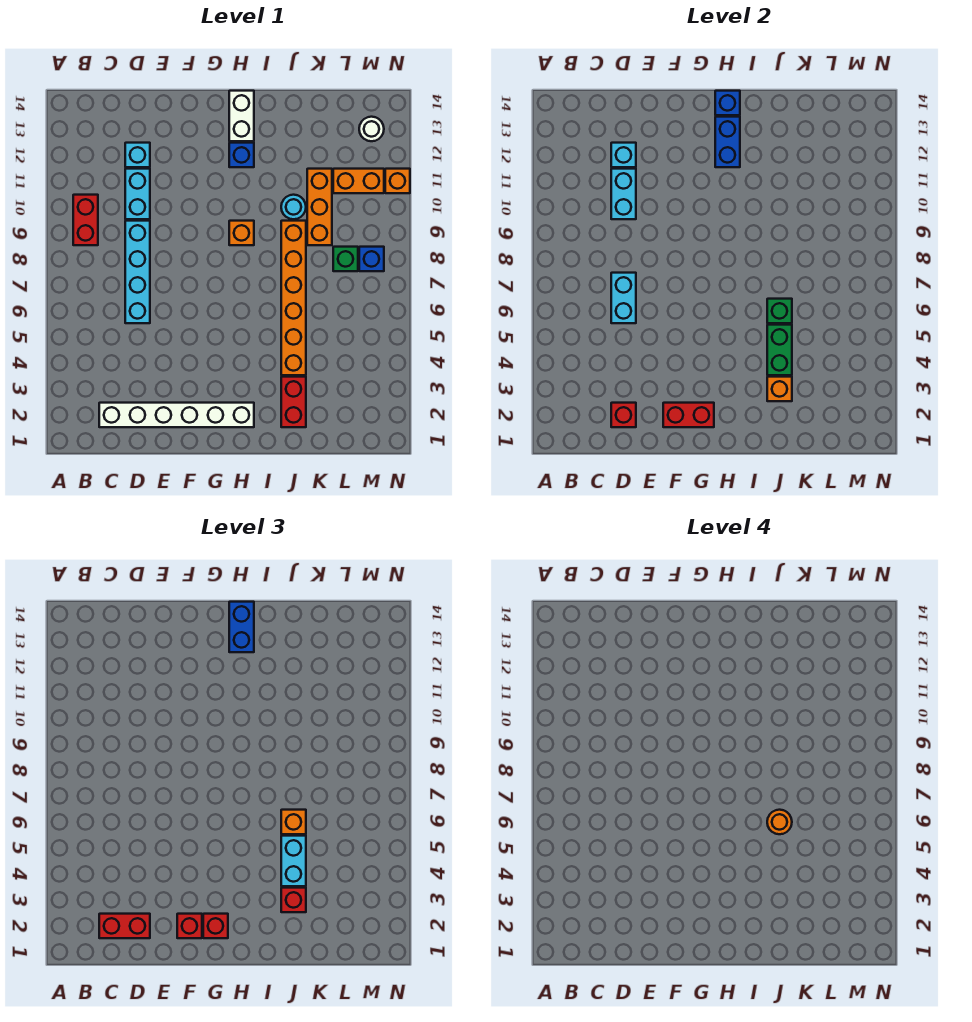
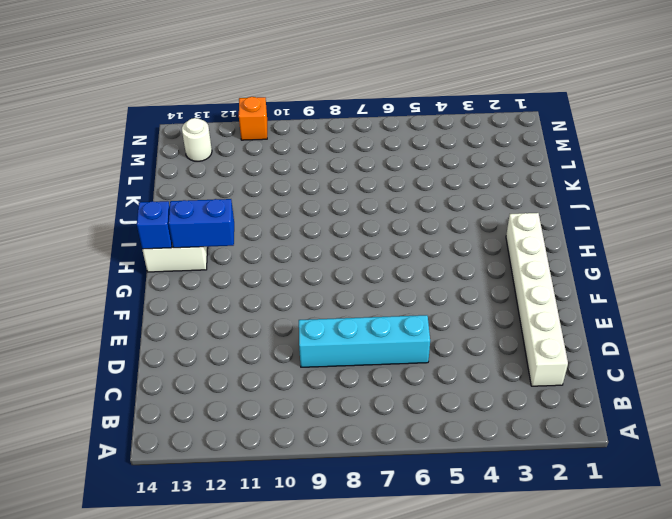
none -> red 1x2 brick [73,195,98,245]
none -> cyan 1x2 brick [125,169,150,219]
none -> cyan 1x1 brick [125,143,150,167]
none -> orange 1x1 brick [229,221,254,245]

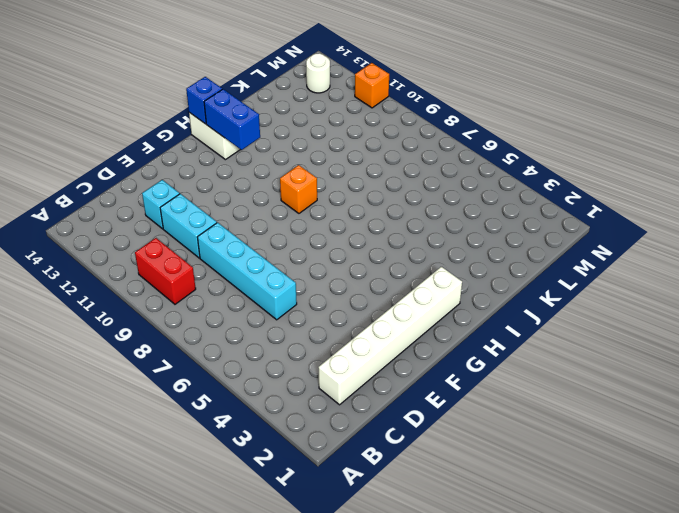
none -> blue 1x1 brick [229,143,254,167]
none -> red 1x2 brick [281,377,306,427]
none -> orange 1x6 brick [281,221,306,375]
none -> cyan 1x1 round brick [281,195,306,219]

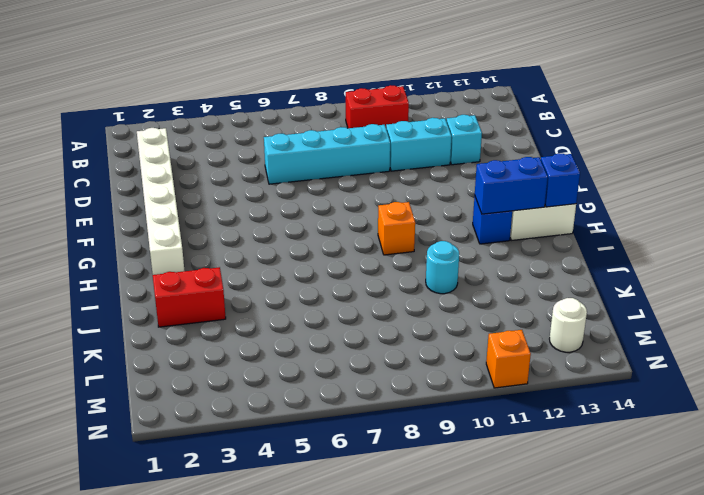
none -> orange 1x6 brick [281,221,306,375]
none -> orange 1x3 brick [307,169,332,245]
none -> green 1x1 brick [333,247,358,271]
none -> orange 1x2 brick [333,169,384,193]

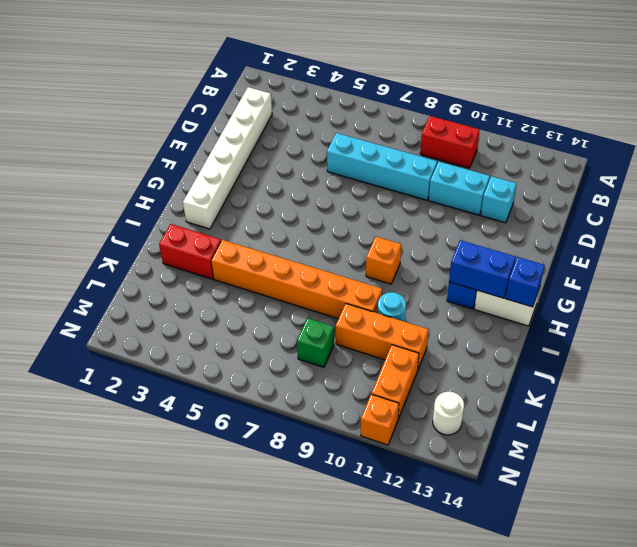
none -> blue 1x1 brick [359,247,384,271]
none -> red 1x1 brick [611,403,636,427]
none -> cyan 1x2 brick [611,273,636,323]
none -> cyan 1x2 brick [611,169,636,219]

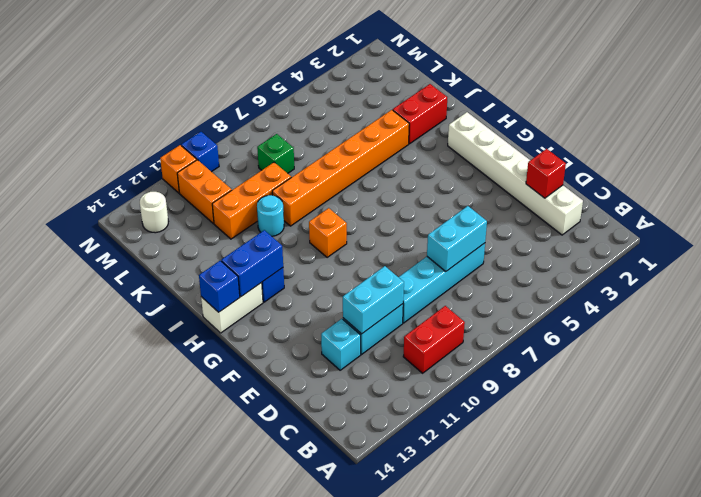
blue 1x1 brick [181,132,219,172] -> blue 1x1 brick moved to [359,247,384,271]
none -> cyan 1x1 brick [611,143,636,167]
none -> red 1x2 brick [663,403,714,427]
none -> orange 1x1 brick [767,377,792,401]
none -> green 1x2 brick [767,325,792,375]

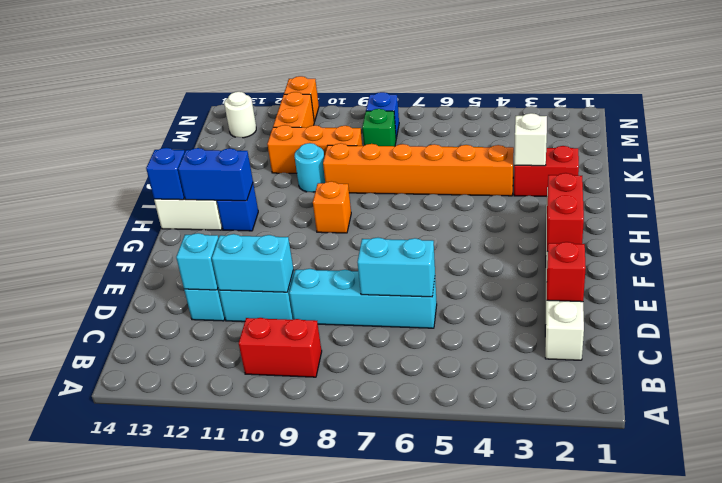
white 1x1 brick [514,113,547,166] -> orange 1x1 brick [767,377,792,401]
none -> green 1x2 brick [767,325,792,375]
none -> green 1x1 brick [767,299,792,323]
none -> red 1x2 brick [99,914,150,938]
none -> red 1x1 brick [177,914,202,938]

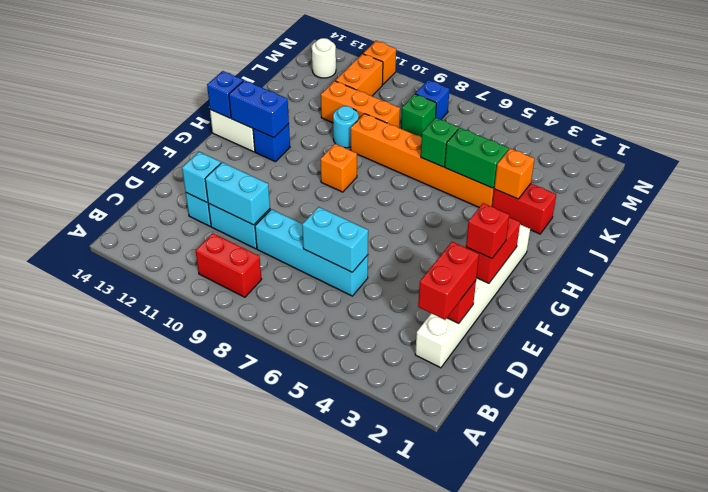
none -> red 1x1 brick [203,914,228,938]
none -> blue 1x2 brick [229,602,254,652]
none -> red 1x1 brick [281,888,306,912]
none -> cyan 1x2 brick [281,836,306,886]

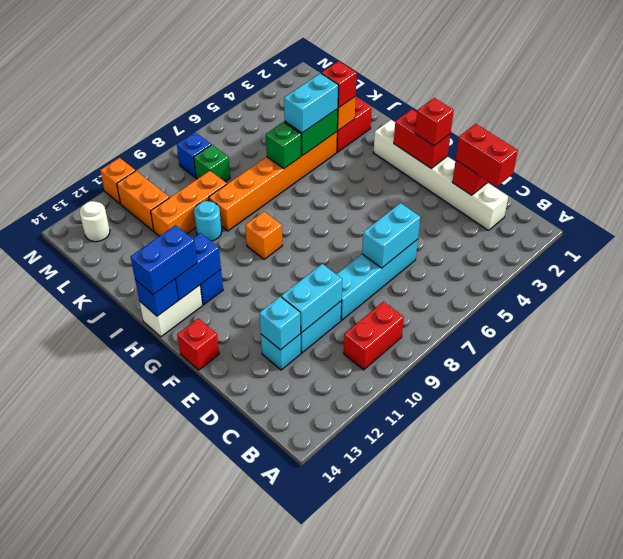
red 1x1 brick [177,318,219,370] -> red 1x1 brick moved to [203,914,228,938]
none -> orange 1x1 brick [281,810,306,834]
none -> orange 1x1 round brick [767,810,792,834]

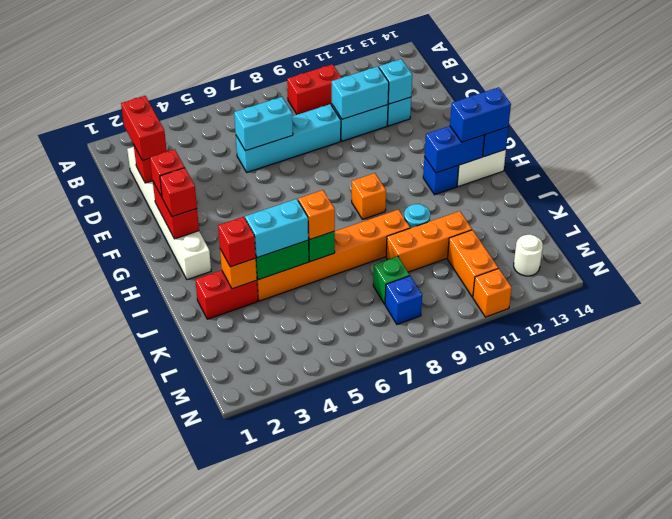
none -> orange 1x1 round brick [767,810,792,834]

